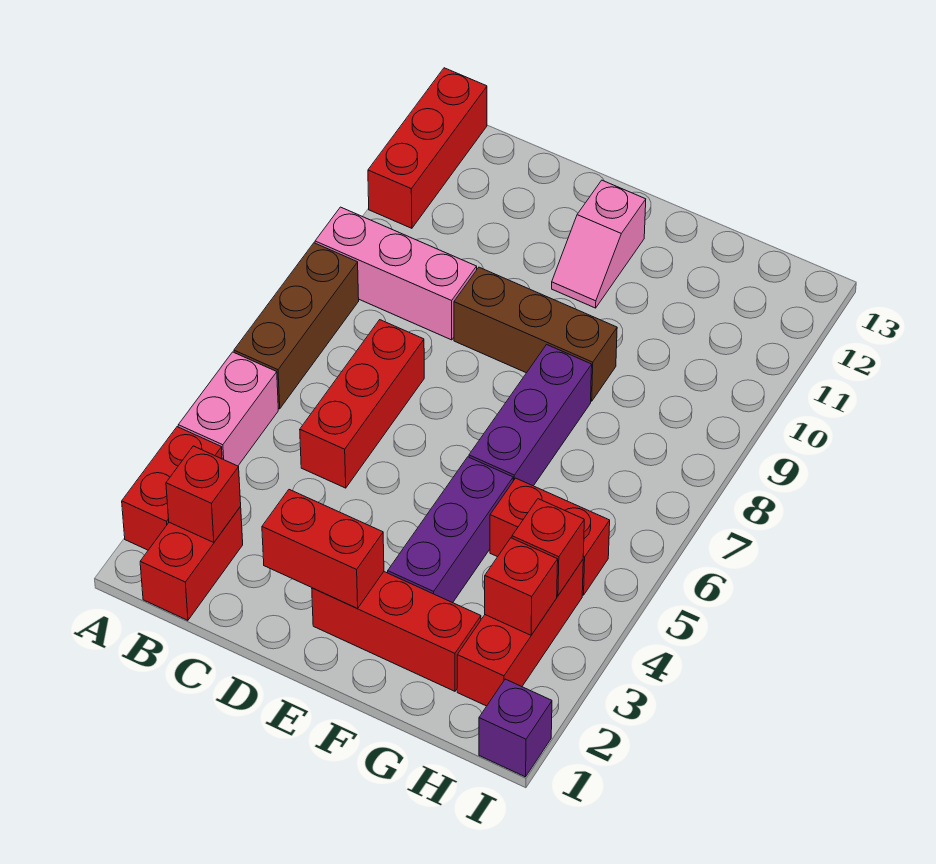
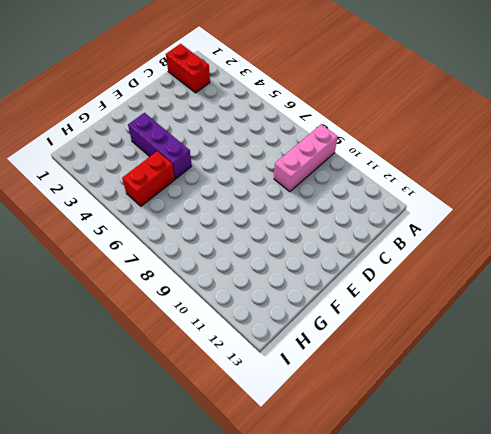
none -> red 1x2 brick [122,427,222,550]
none -> pink 1x2 brick [178,352,278,466]
none -> brown 1x3 brick [234,243,359,409]

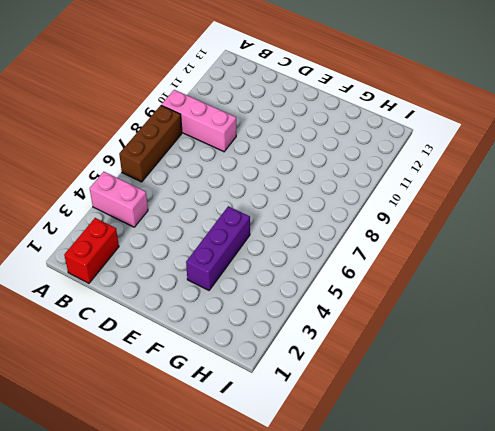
pink 1x2 brick [90,172,148,227] -> pink 1x2 brick turned to [178,352,278,466]
none -> red 1x2 brick [122,427,222,550]
none -> red 1x3 brick [368,68,487,228]
none -> red 1x3 brick [300,320,424,488]

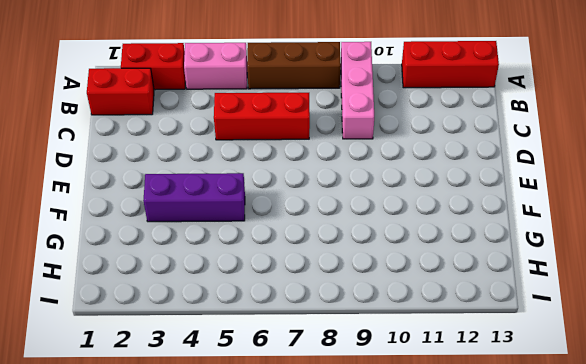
none -> brown 1x3 brick [454,267,617,401]
none -> red 1x3 brick [312,572,481,691]
none -> pink 1x2 slope [552,180,646,308]

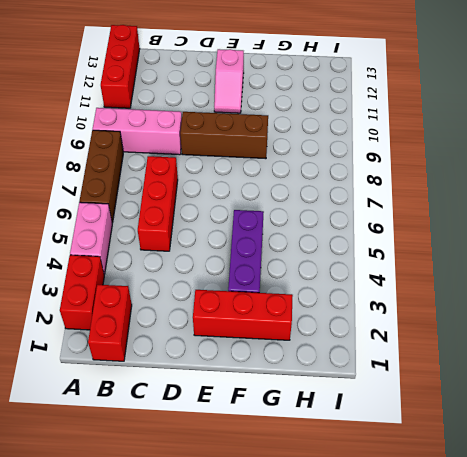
none -> purple 1x3 brick [469,345,592,486]
none -> red 1x2 brick [490,478,610,595]
none -> red 1x3 brick [457,560,583,706]

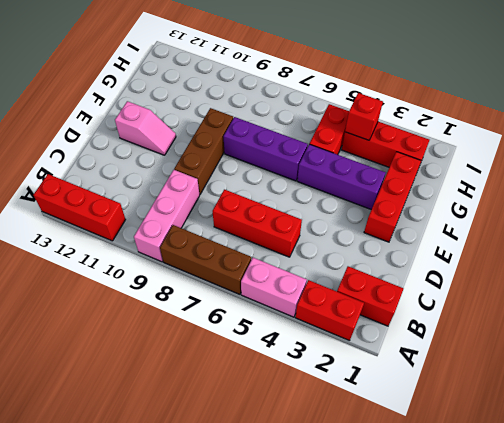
none -> purple 1x1 brick [479,679,552,777]
none -> red 1x1 brick [166,446,241,543]
none -> red 1x2 brick [262,490,384,608]

